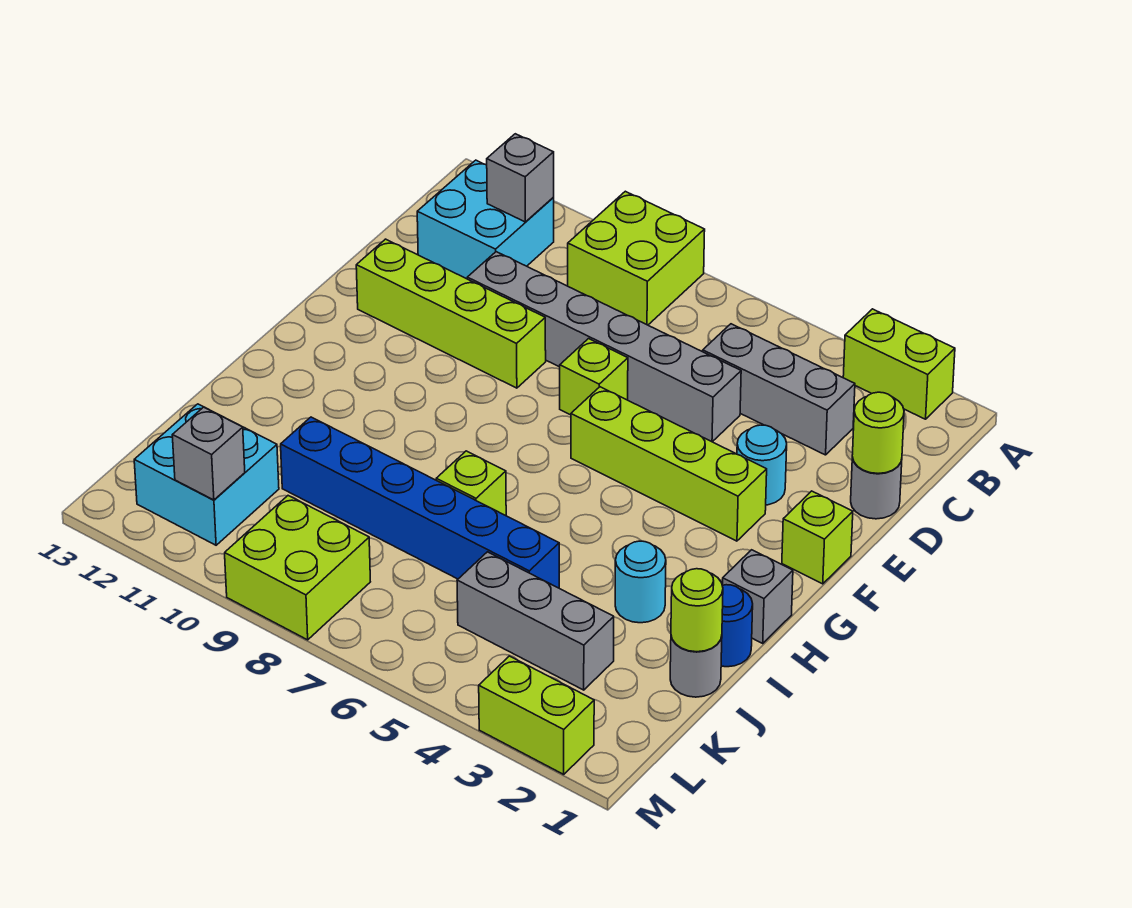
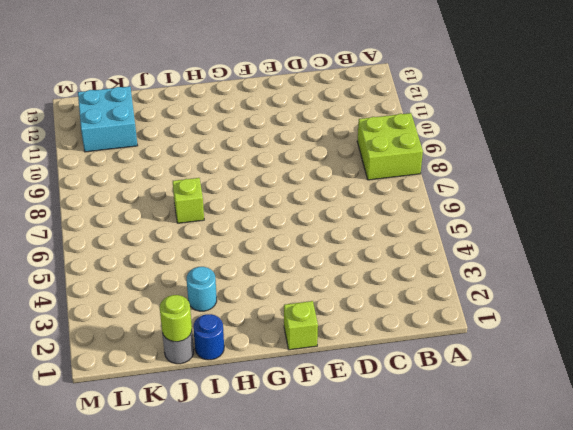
none -> lime 1x2 brick [843,309,955,419]
none -> cyan 2x2 brick [417,160,554,279]
none -> grey 1x3 brick [703,324,855,455]

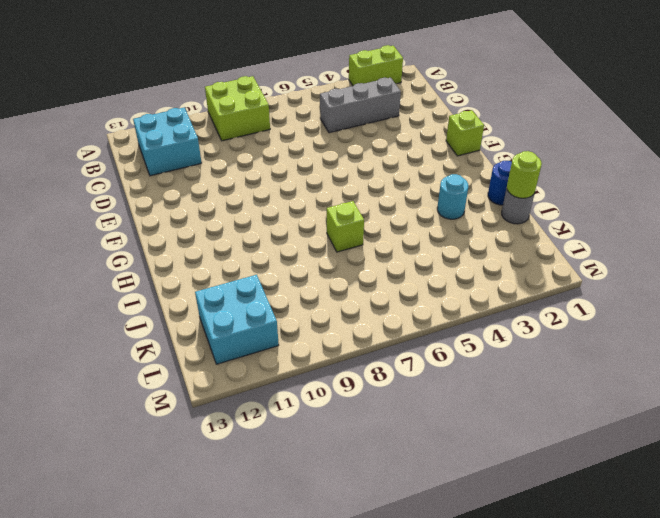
none -> grey 1x1 round brick [851,458,902,519]
none -> grey 1x6 brick [467,252,741,442]
none -> cyan 1x1 round brick [737,425,787,505]

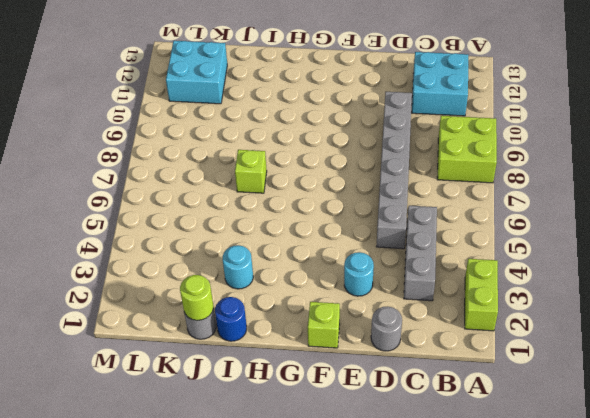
none -> lime 1x1 brick [560,339,628,415]
none -> lime 1x4 brick [356,239,546,388]
none -> lime 1x4 brick [571,387,767,541]

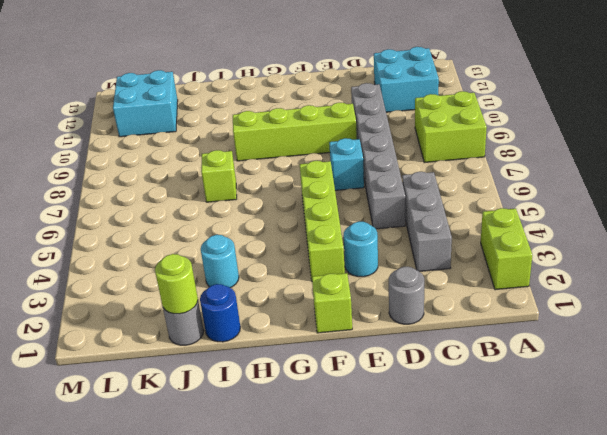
cyan 1x1 brick [329,138,364,190] -> lime 1x1 brick [560,339,628,415]
lime 1x4 brick [233,103,357,161] -> lime 1x4 brick turned to [356,239,546,388]
none -> grey 1x1 brick [722,550,793,643]
none -> blue 1x6 brick [281,417,559,588]
none -> grey 1x3 brick [457,552,614,690]

